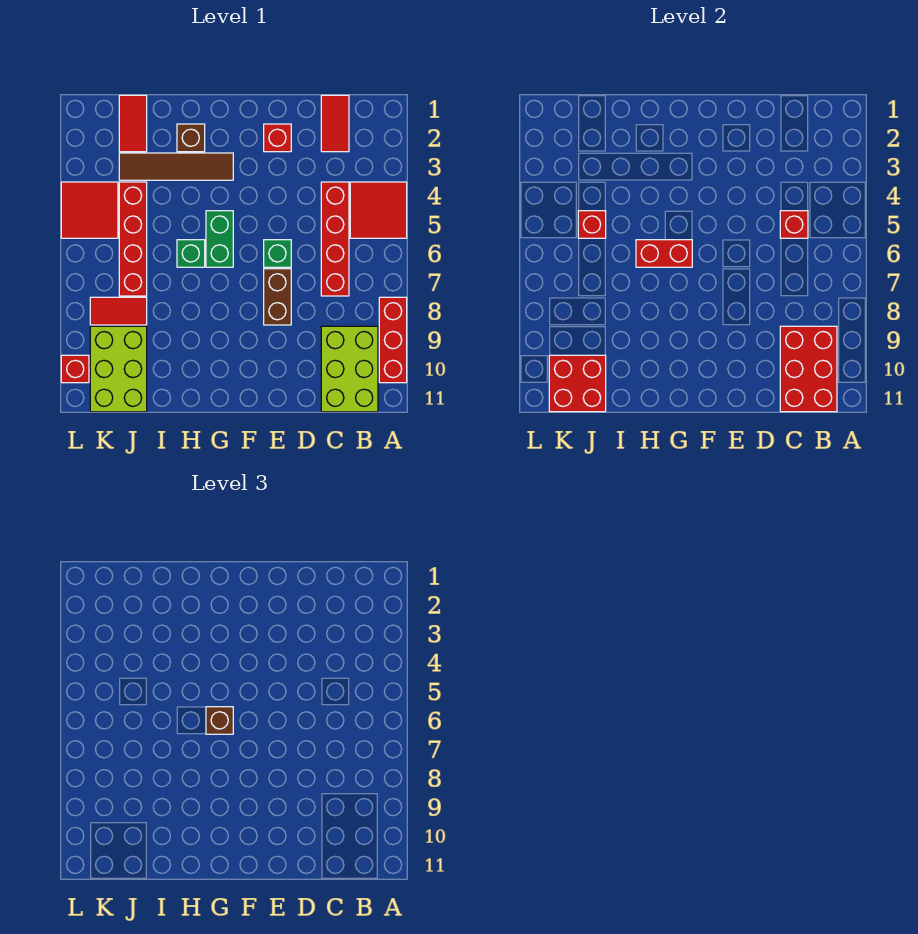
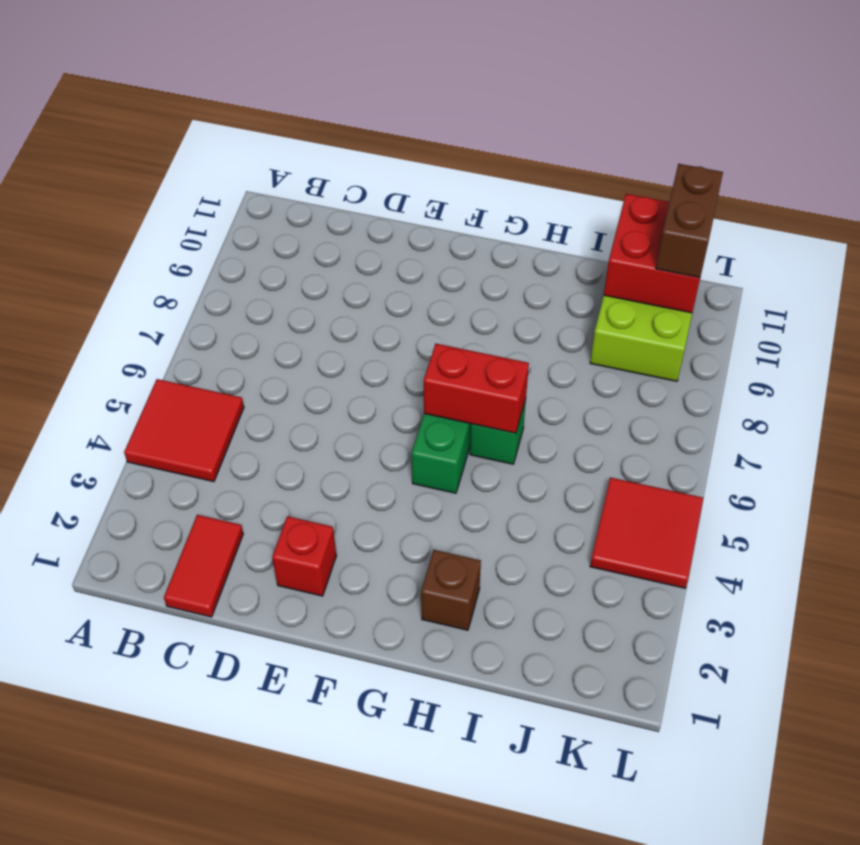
brown 1x2 brick [656,164,723,278] -> brown 1x2 brick moved to [264,269,291,325]
none -> red 1x3 brick [379,297,407,383]
none -> lime 2x3 brick [321,326,378,412]
none -> red 1x4 brick [321,182,349,296]

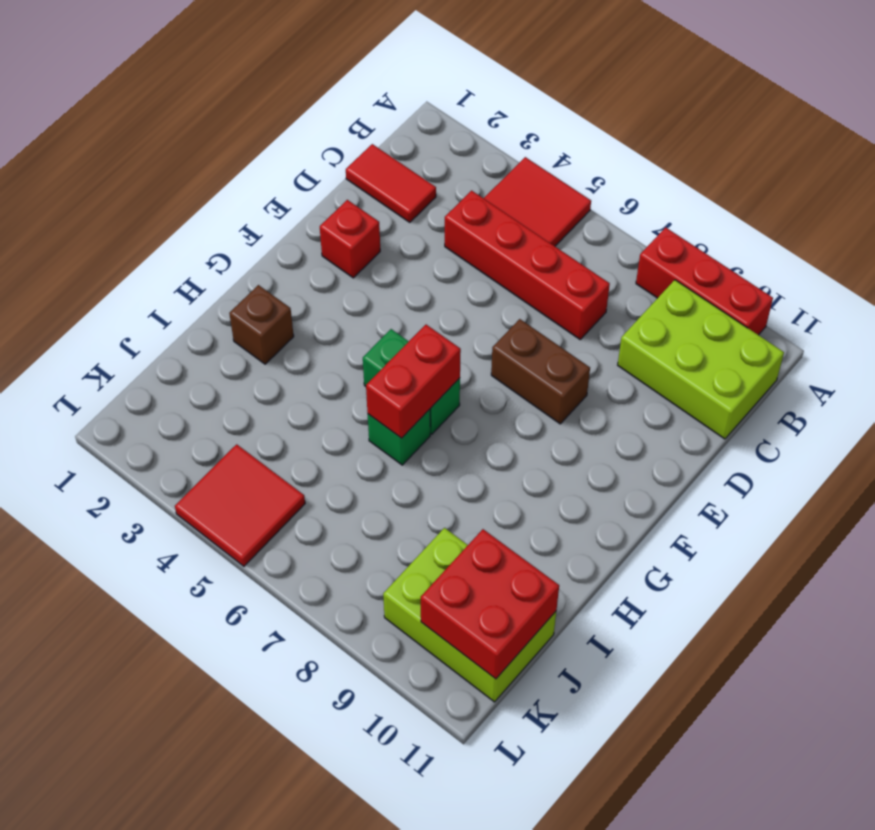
none -> green 1x1 brick [264,240,291,267]
none -> brown 1x4 tile [119,153,233,180]
none -> red 1x2 tile [119,95,147,152]

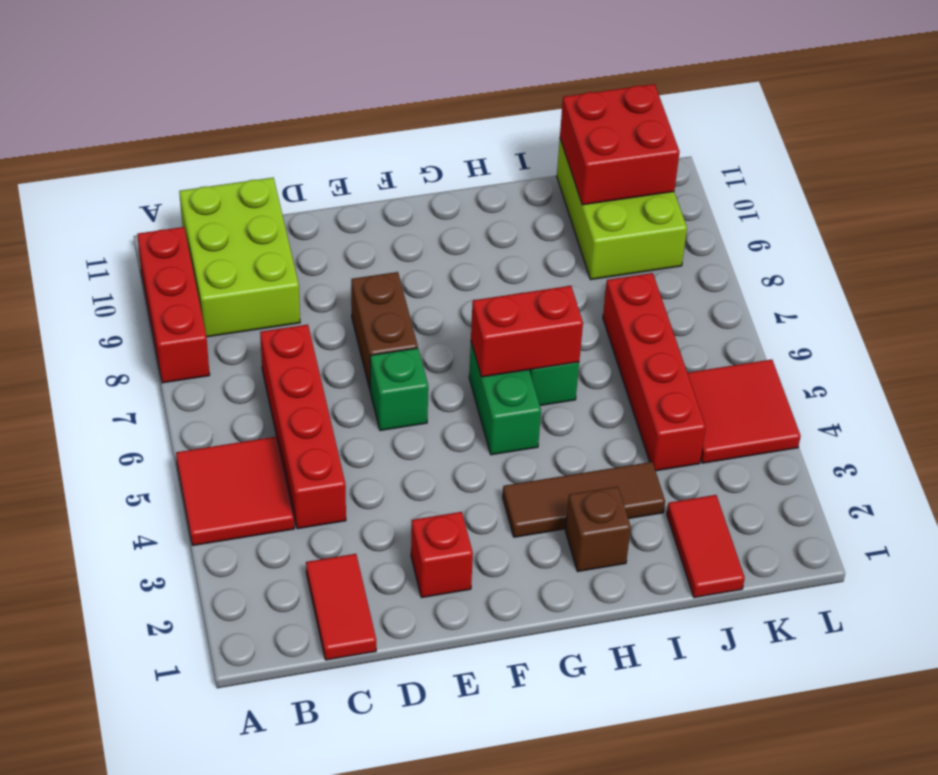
brown 1x3 tile [503,462,665,537] -> brown 1x4 tile [119,153,233,180]
none -> red 1x2 tile [90,297,147,325]
none -> red 1x1 brick [61,355,89,383]
none -> red 2x3 brick [780,326,837,412]

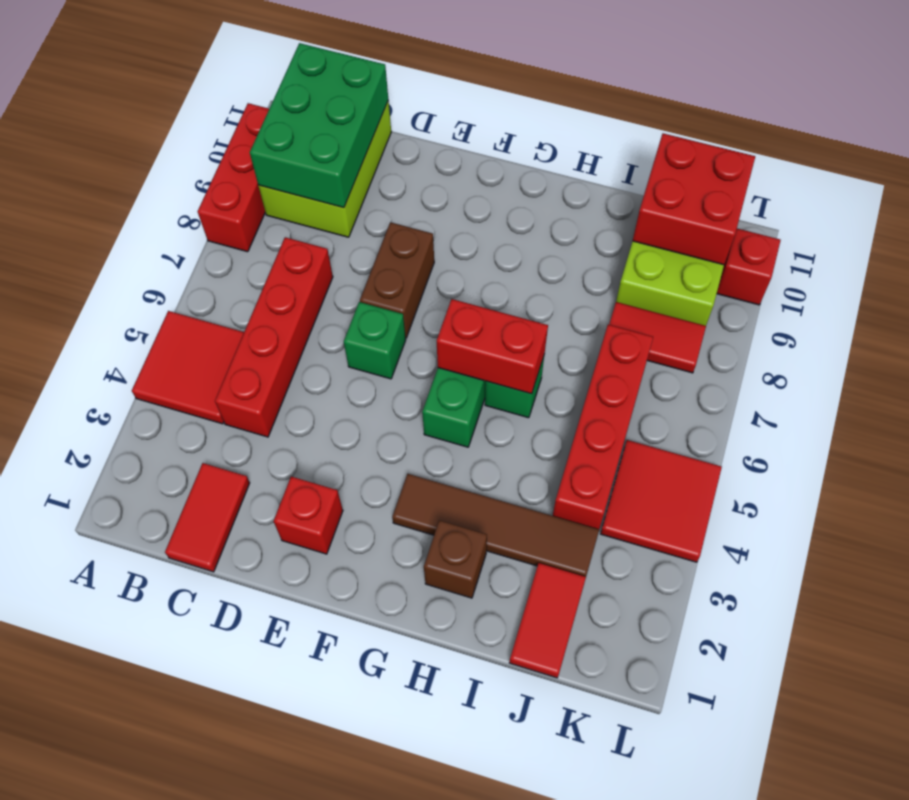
green 2x3 brick [250,43,388,208] -> red 2x3 brick [780,326,837,412]
none -> red 1x1 brick [780,211,808,238]
none -> red 1x1 brick [578,211,606,238]
none -> brown 1x1 brick [206,707,233,734]

